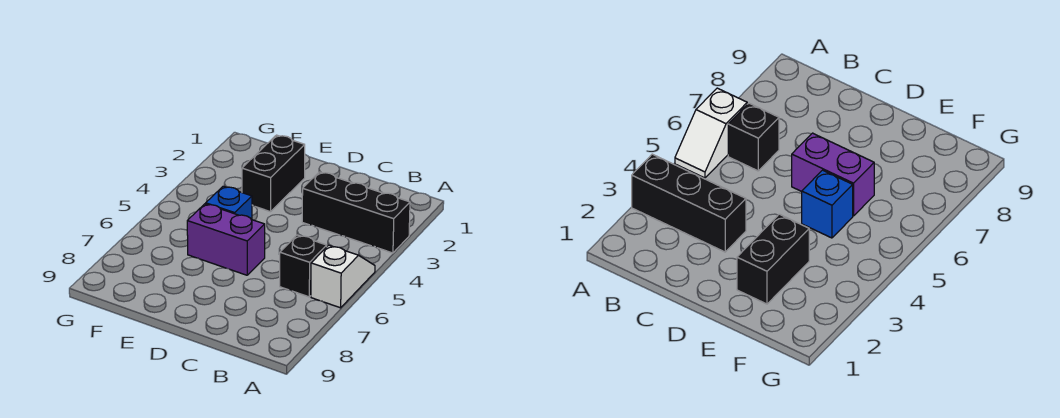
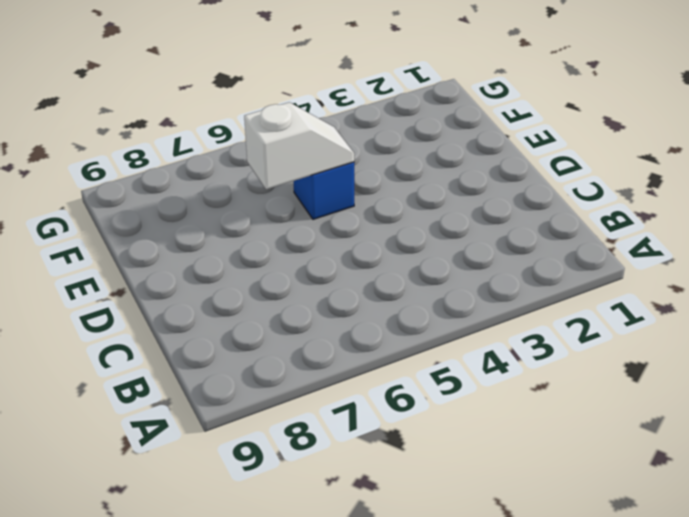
white 1x2 slope [244,102,354,189] -> white 1x2 slope moved to [311,245,375,308]
none -> black 1x3 brick [302,172,410,253]
none -> black 1x1 brick [280,235,327,297]

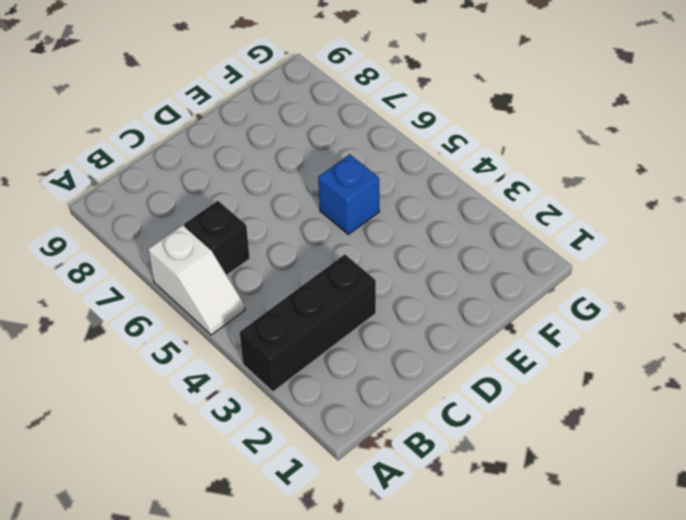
none -> purple 1x2 brick [187,204,265,275]
none -> black 1x2 brick [242,135,305,212]

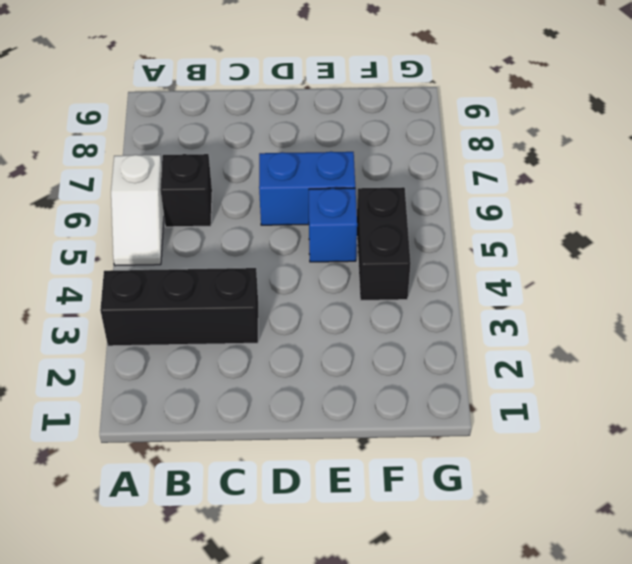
blue 1x2 brick [259,152,355,225] -> purple 1x2 brick [187,204,265,275]
black 1x2 brick [357,187,411,300] -> black 1x2 brick moved to [242,135,305,212]

